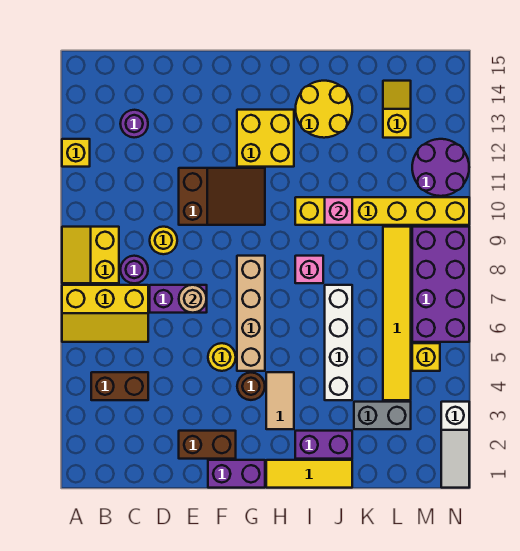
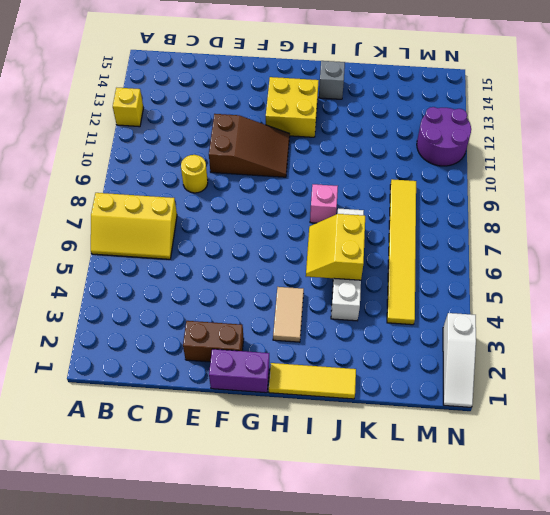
yellow 2x2 slope [306,214,365,280] -> yellow 2x2 slope moved to [62,227,119,283]
grey 1x1 brick [319,61,345,99] -> yellow 2x2 round brick [296,81,352,138]
none -> brown 1x2 brick [91,372,148,400]
none -> purple 1x1 round brick [120,256,148,283]
none -> purple 1x1 round brick [120,110,148,138]
none -> purple 1x2 brick [150,285,207,313]

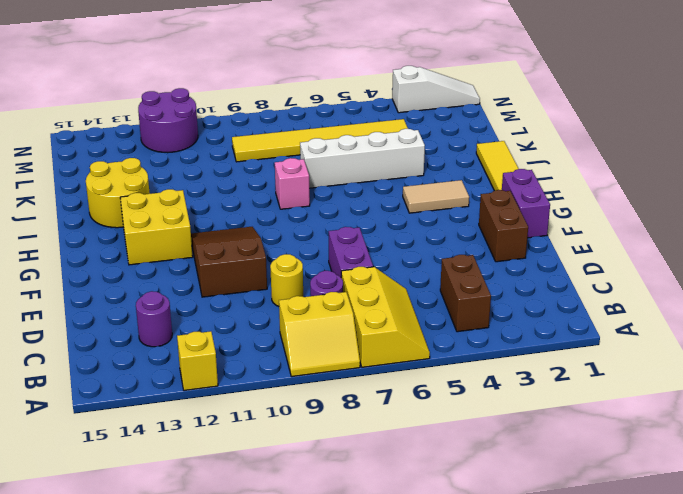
none -> yellow 1x1 round brick [208,343,236,371]
none -> brown 1x1 round brick [237,373,265,400]
none -> tan 1x4 brick [237,256,265,371]
none -> purple 1x2 brick [295,431,352,459]

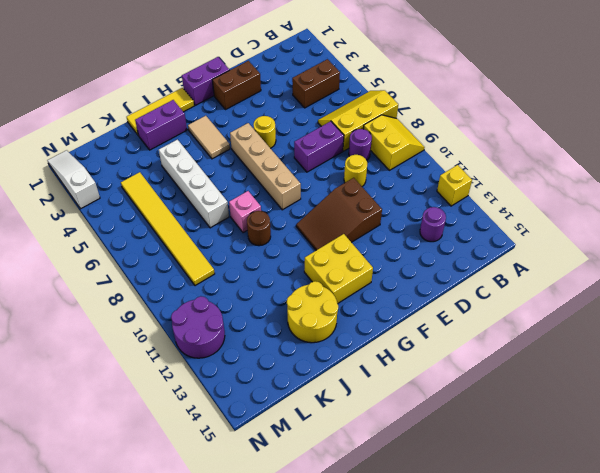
brown 1x1 round brick [247,211,271,246] -> brown 1x1 round brick moved to [237,373,265,400]
none -> yellow 1x6 brick [295,197,469,225]
none -> grey 1x2 brick [354,402,411,429]
none -> yellow 1x2 slope [383,81,411,138]
none -> yellow 1x1 brick [412,343,440,371]

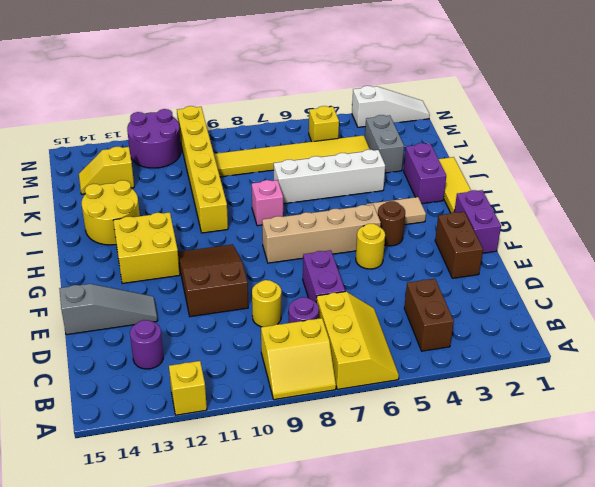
grey 1x3 slope [59,284,157,335] -> none
none -> purple 2x4 brick [412,227,469,342]
none -> tan 1x1 round brick [179,285,207,313]
none -> pink 1x1 brick [325,197,352,225]

